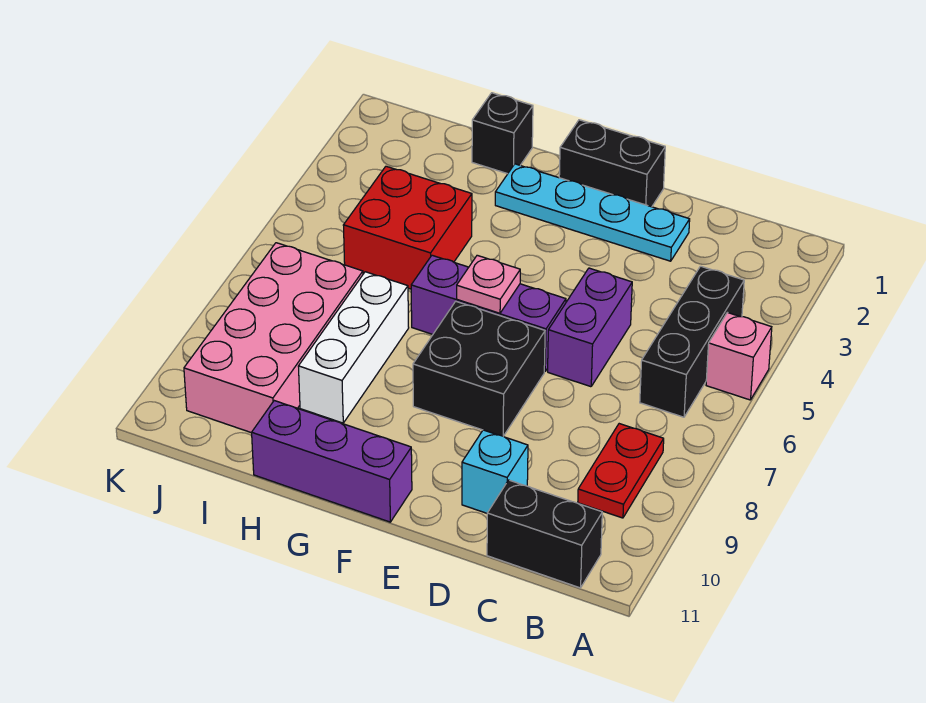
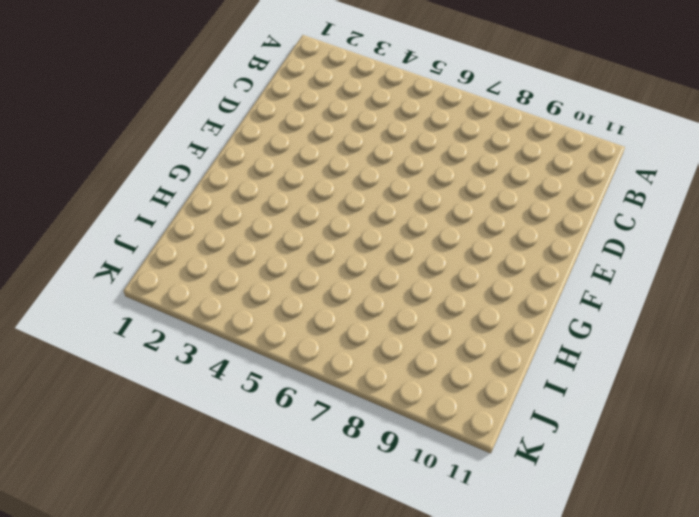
none -> pink 1x1 brick [706,313,772,400]
none -> black 1x3 brick [640,266,744,417]
none -> red 1x2 plate [578,424,664,518]

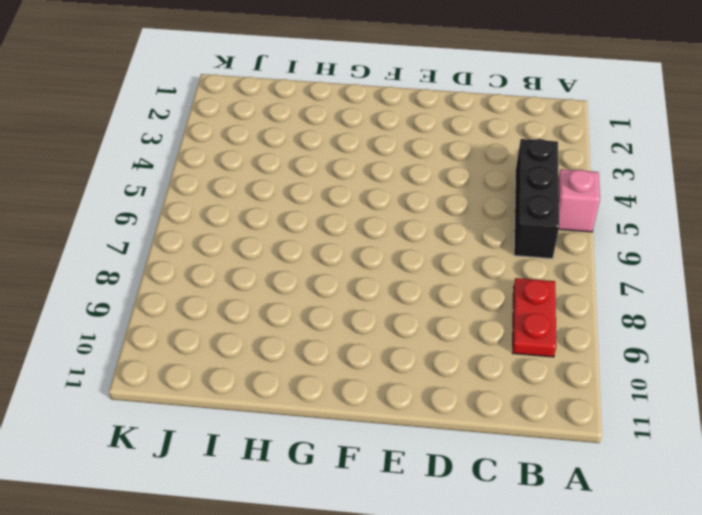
none -> black 1x2 brick [487,480,602,588]
none -> cyan 1x4 plate [495,164,690,261]
none -> purple 1x2 brick [548,268,632,387]

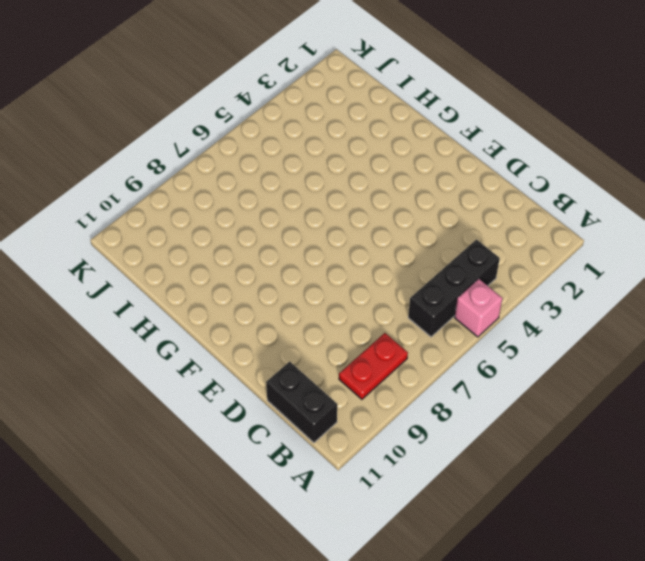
none -> cyan 1x4 plate [495,164,690,261]
none -> purple 1x2 brick [548,268,632,387]
none -> cyan 1x1 brick [462,430,528,513]

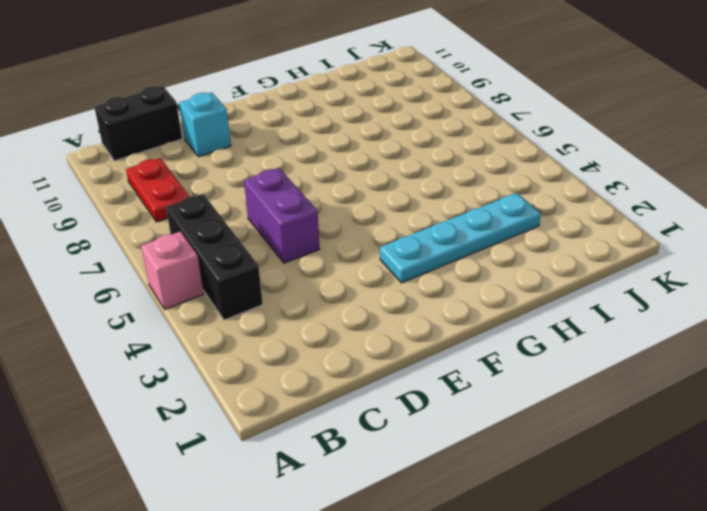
cyan 1x4 plate [380,193,541,283] -> cyan 1x4 plate moved to [495,164,690,261]
none -> black 1x2 brick [559,120,665,207]
none -> purple 1x3 brick [411,255,566,371]
none -> black 2x2 brick [413,301,545,436]

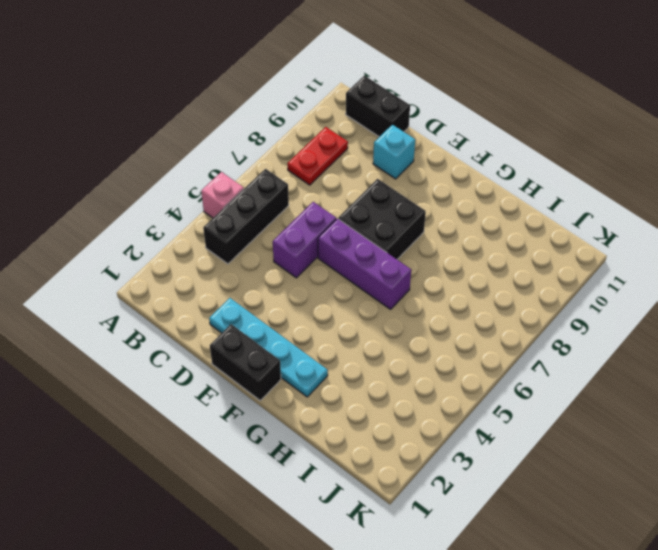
none -> purple 1x3 brick [252,401,412,522]
none -> black 1x1 brick [472,93,533,174]
none -> red 2x2 brick [343,166,472,289]

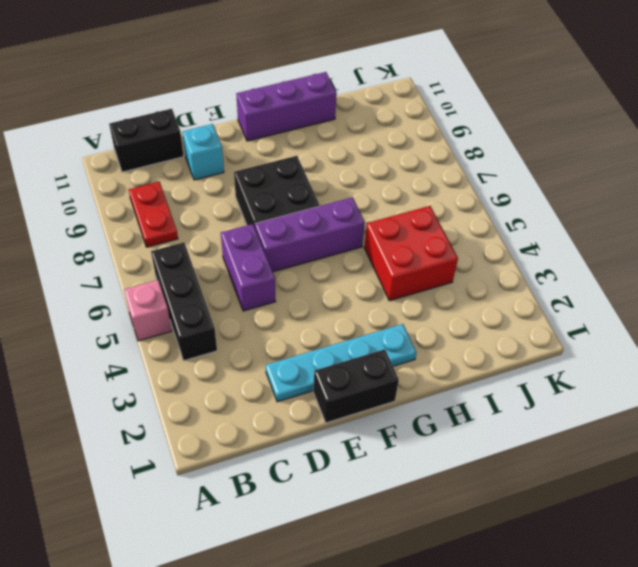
none -> black 1x1 brick [472,93,533,174]
none -> white 1x3 brick [298,272,409,423]
none -> pink 2x4 brick [184,243,363,433]

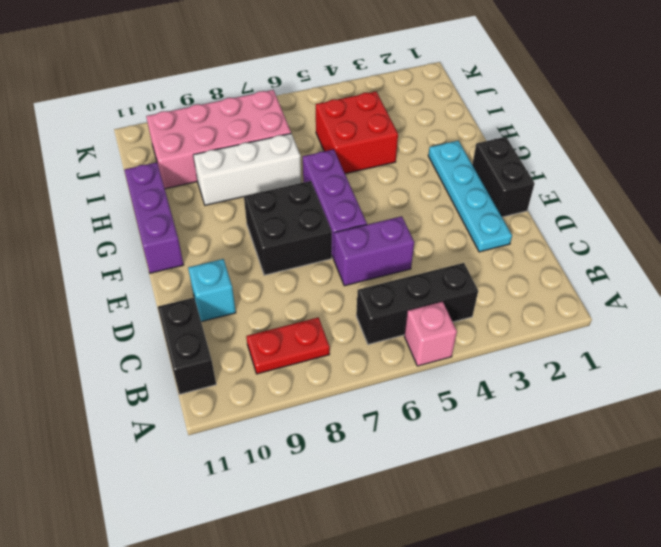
none -> black 1x1 brick [472,93,533,174]
none -> pink 1x1 plate [457,255,520,313]

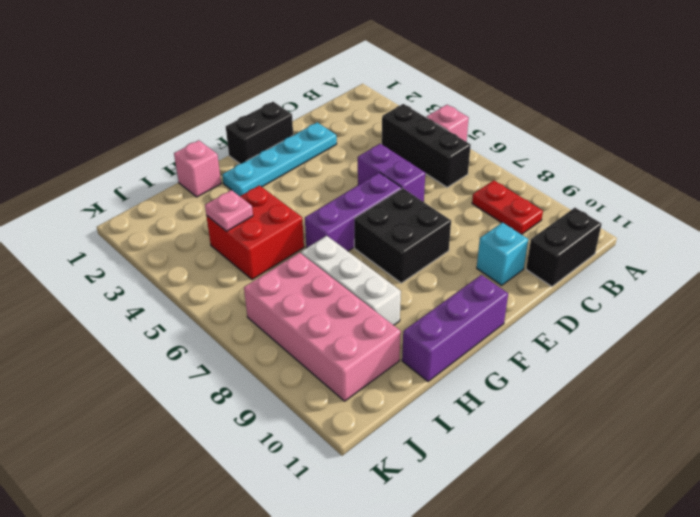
pink 1x1 brick [174,140,221,197] -> black 1x1 brick [472,93,533,174]
pink 1x1 plate [205,190,253,231] -> pink 1x1 plate moved to [457,255,520,313]

